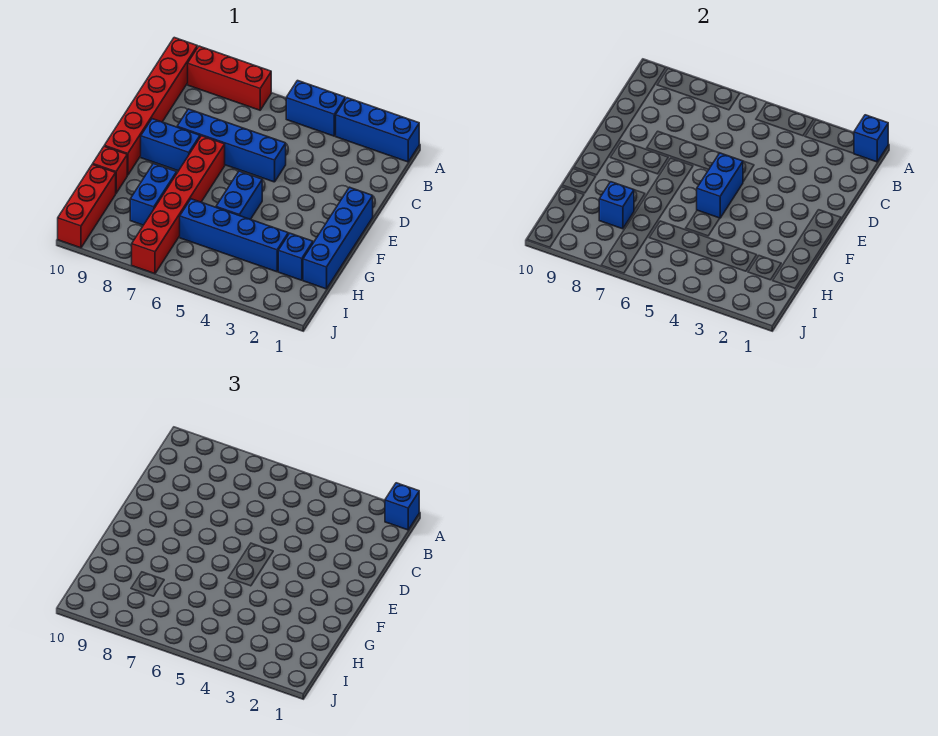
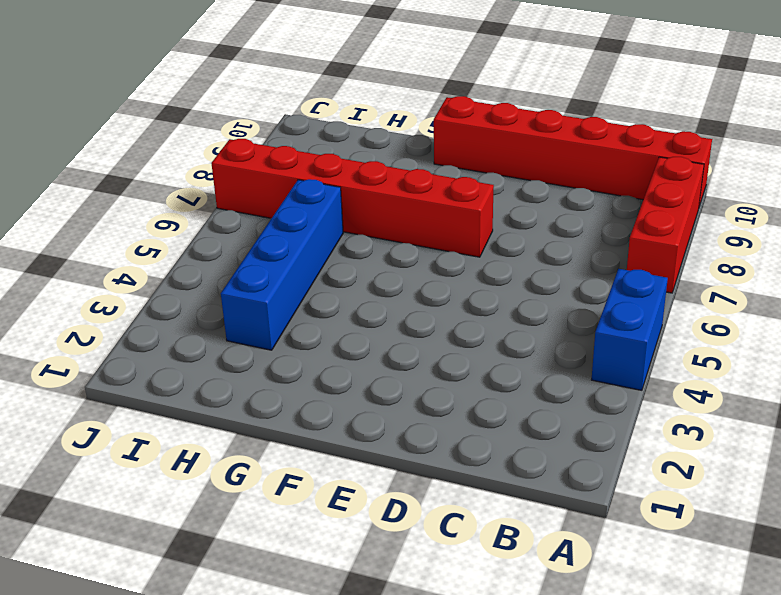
none -> blue 1x3 brick [336,98,419,162]
none -> blue 1x4 brick [177,109,286,182]
none -> blue 1x4 brick [303,187,373,289]

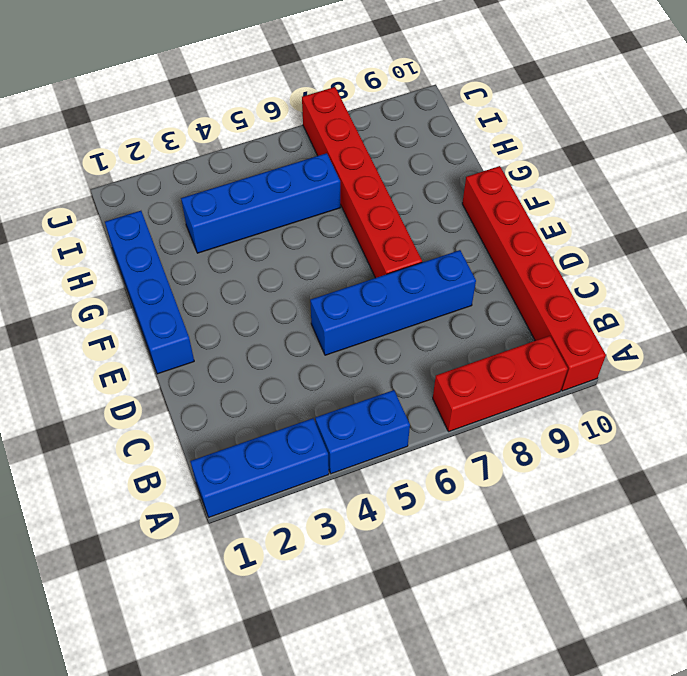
none -> blue 1x2 brick [141,119,200,171]
none -> blue 1x2 brick [216,171,262,219]
none -> blue 1x2 brick [130,163,177,225]

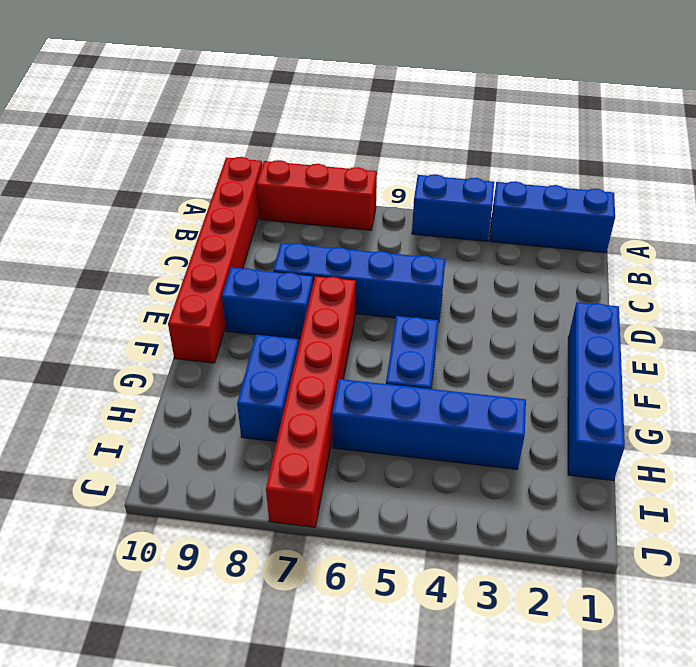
none -> red 1x1 brick [93,146,127,193]
none -> blue 1x1 brick [278,233,313,280]
none -> red 1x3 brick [58,164,116,248]

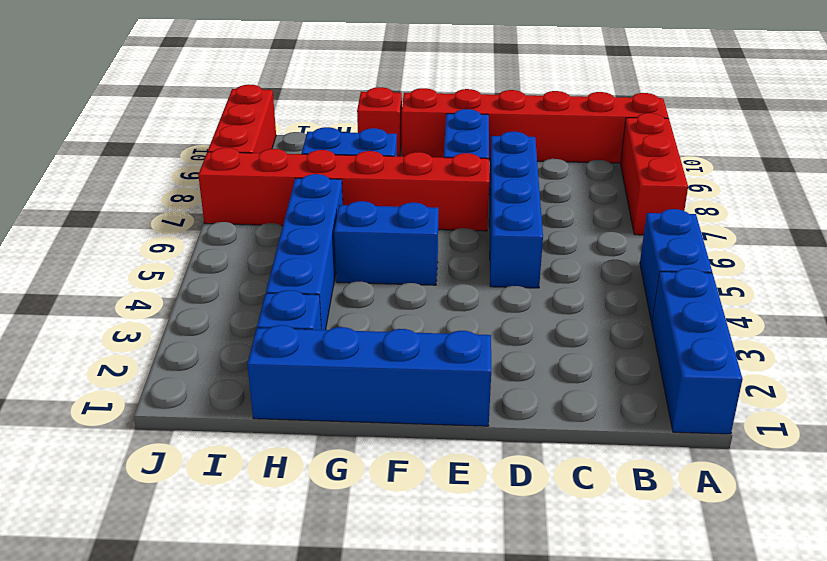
red 1x3 brick [208,84,276,153] -> red 1x3 brick turned to [58,164,116,248]
none -> blue 1x1 brick [854,115,888,162]
none -> blue 1x2 brick [697,153,743,218]
none -> blue 1x1 brick [599,182,634,229]

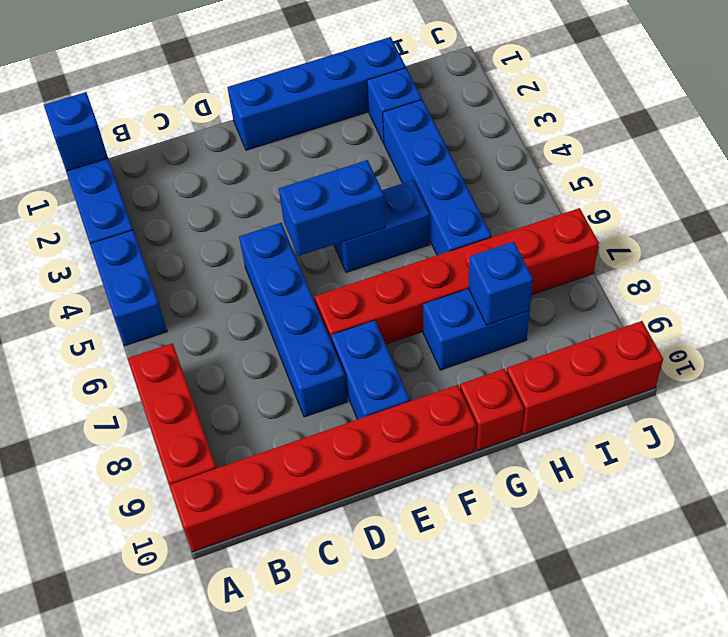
none -> blue 1x1 brick [385,483,419,530]

